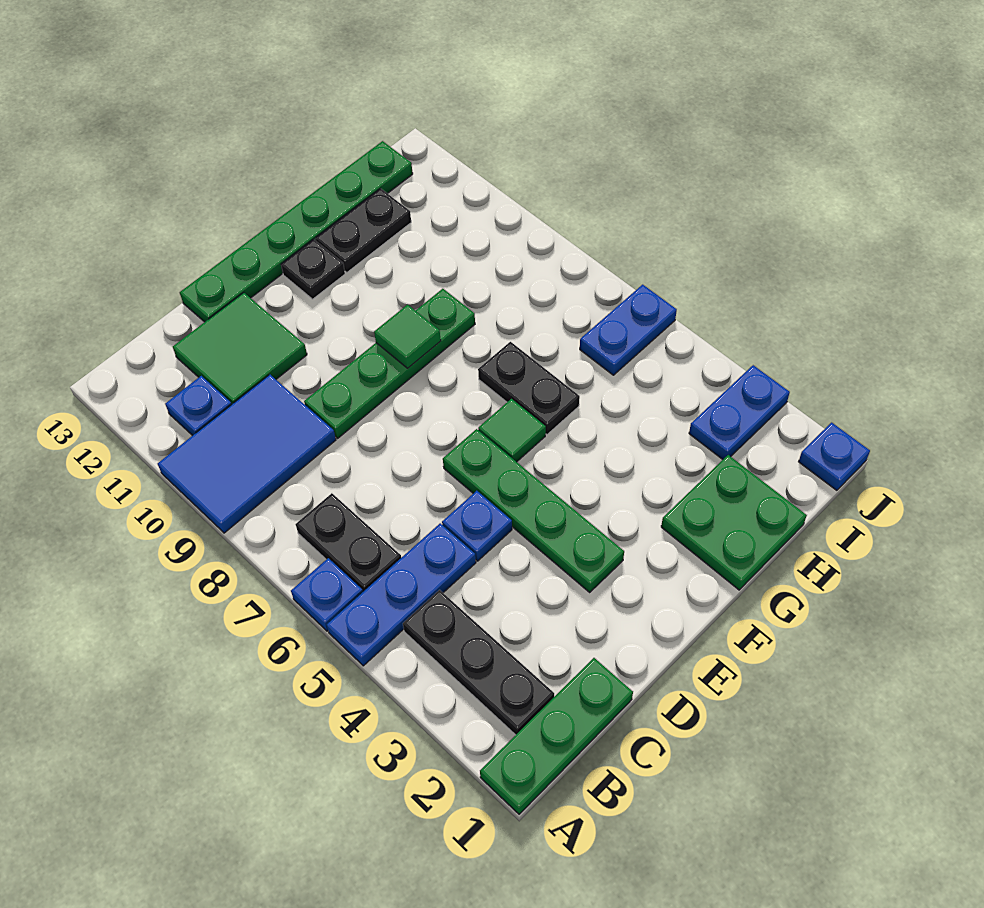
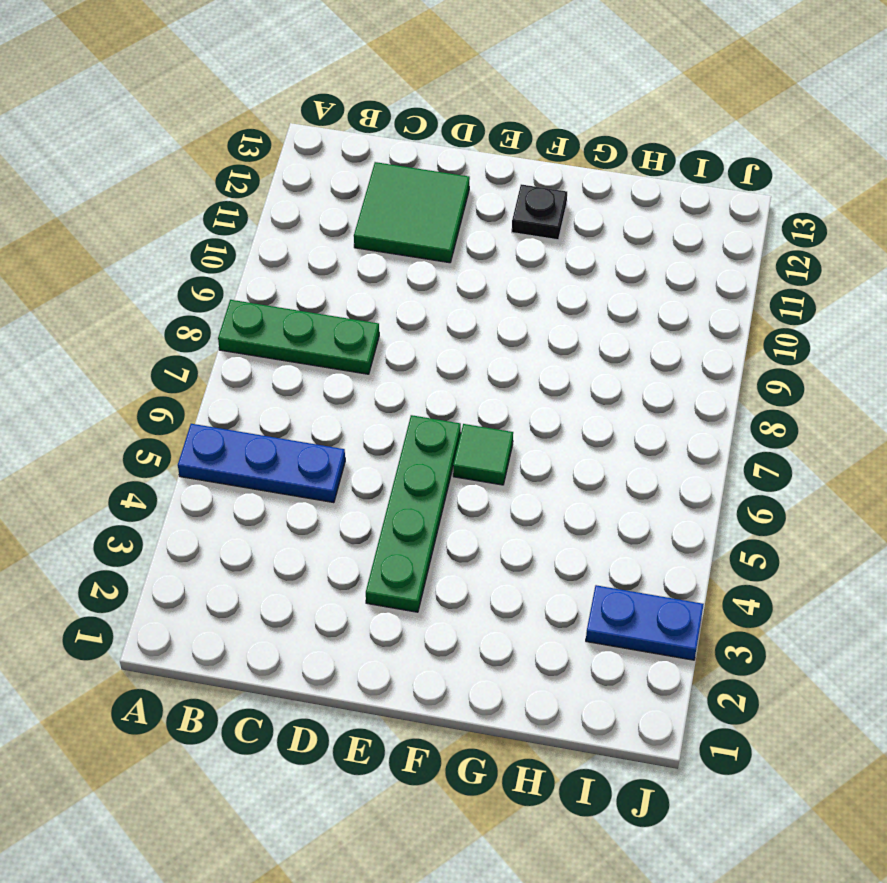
green 1x3 plate [218,300,379,374] -> green 1x3 plate moved to [480,658,633,814]
none -> blue 1x1 plate [291,558,363,631]
none -> blue 2x3 tile [158,375,336,533]
none -> black 1x3 plate [403,590,554,735]

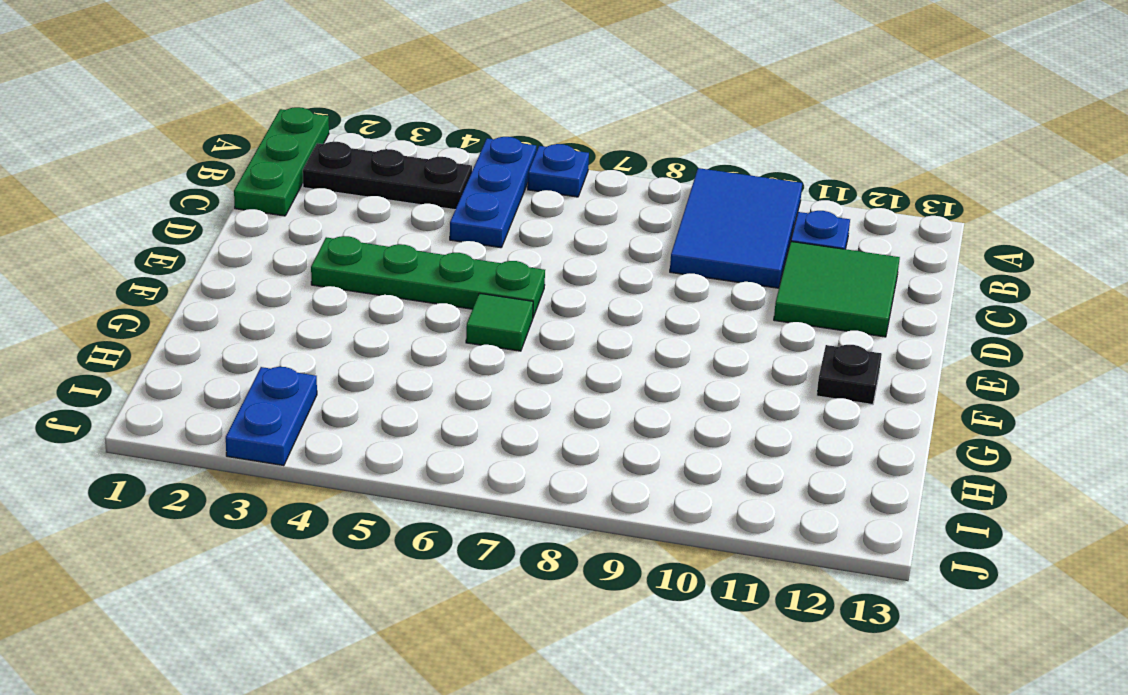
none -> black 1x2 plate [296,493,401,592]
none -> blue 1x1 plate [442,491,512,561]
none -> green 1x4 plate [304,289,475,438]

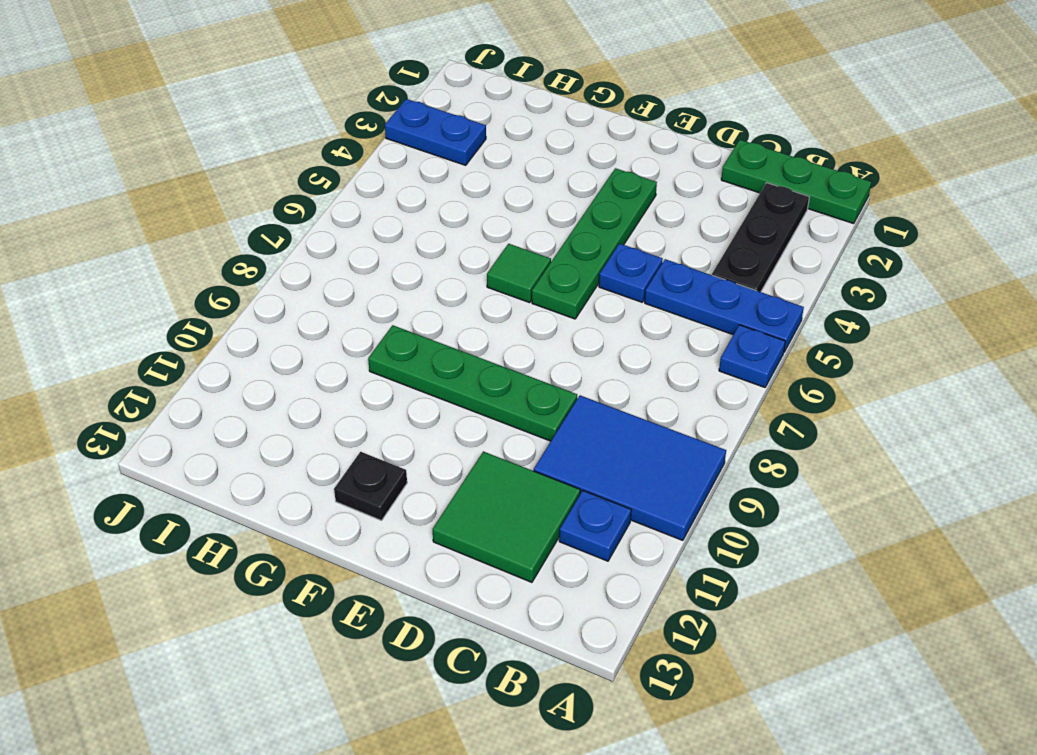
none -> black 1x2 plate [296,493,401,592]
none -> green 1x6 plate [180,141,413,322]
none -> green 2x2 plate [661,455,807,590]

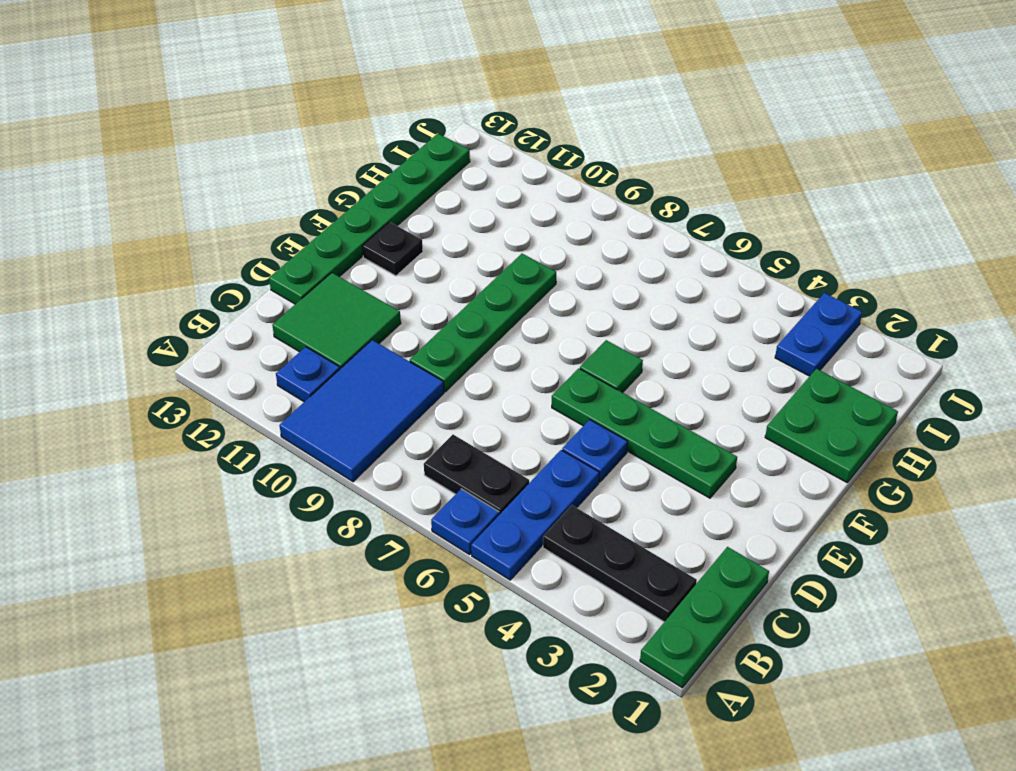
none -> black 1x2 plate [478,342,580,434]
none -> black 1x2 plate [316,188,411,272]
none -> blue 1x2 plate [580,285,677,375]

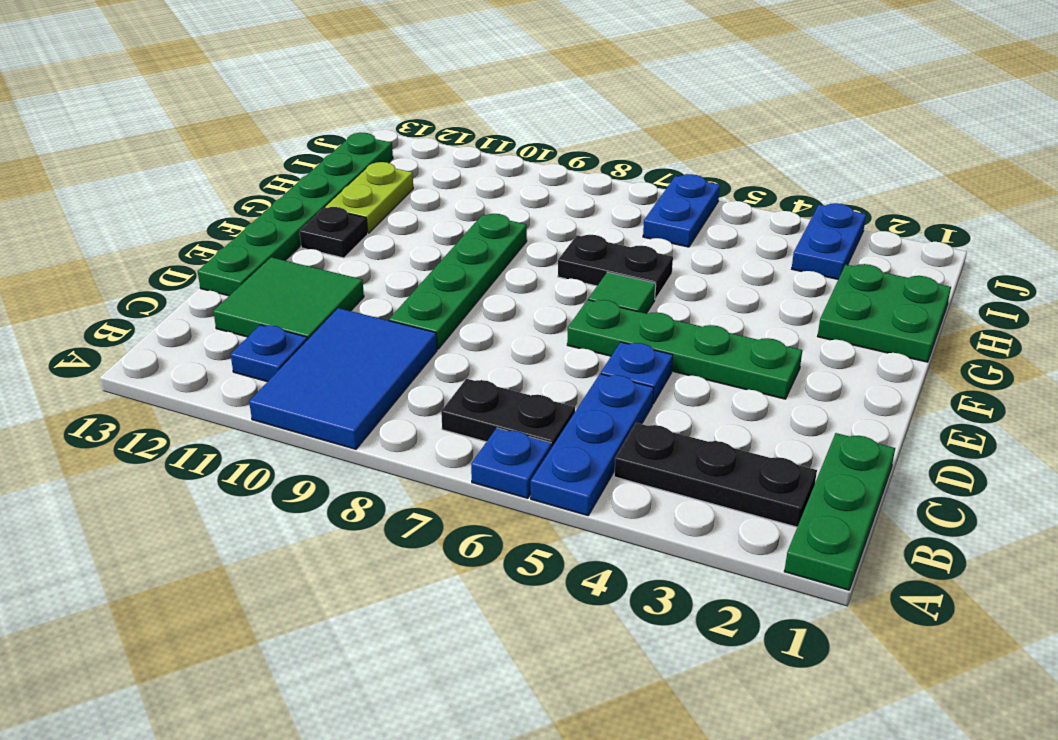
lime 1x2 plate [325,162,413,233] -> black 1x2 plate [316,188,411,272]
none -> blue 1x1 plate [799,423,870,490]
none -> green 1x1 tile [374,304,441,368]

